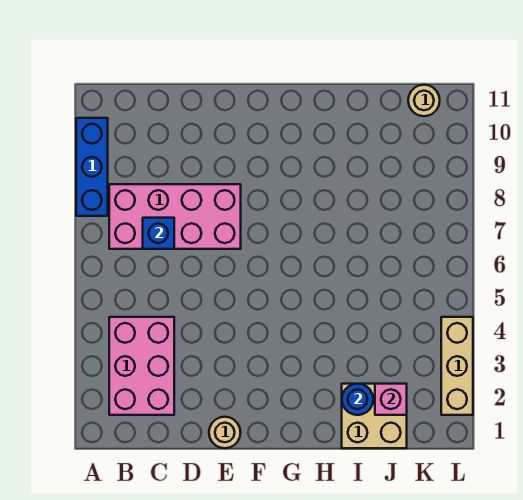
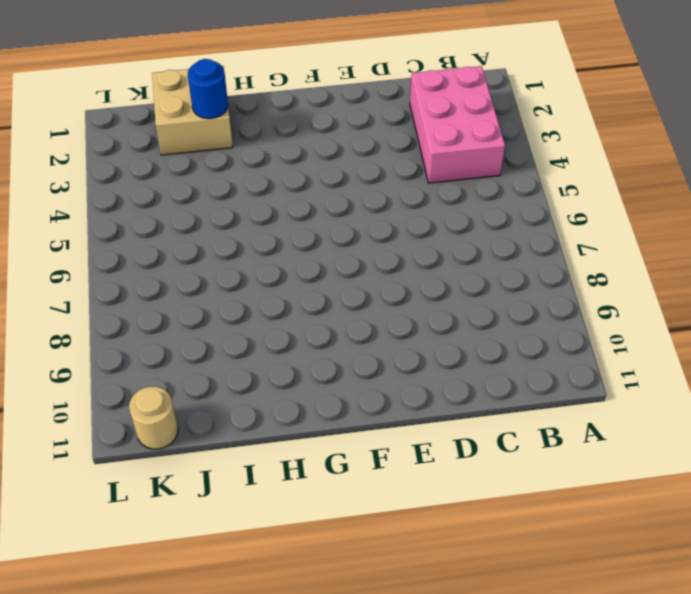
none -> blue 1x3 brick [76,118,108,216]
none -> pink 2x4 brick [109,184,241,249]

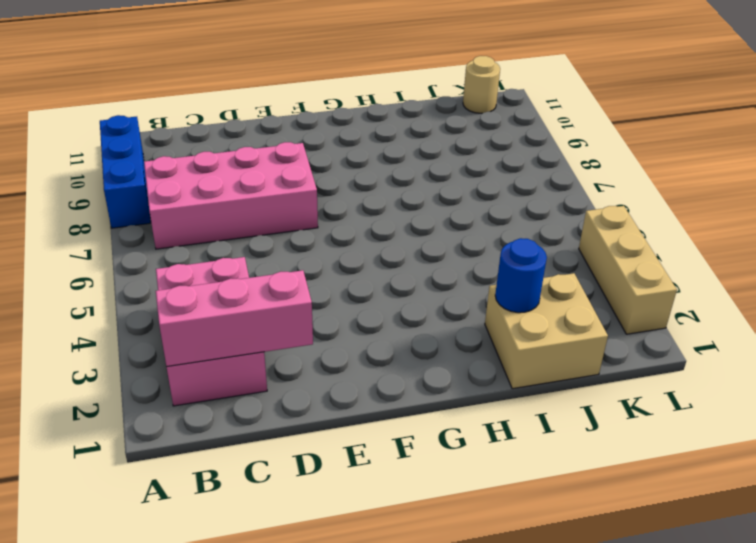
pink 1x3 brick [156,270,313,367] -> none
none -> tan 1x1 round brick [209,417,241,448]
none -> blue 1x1 brick [143,218,174,249]

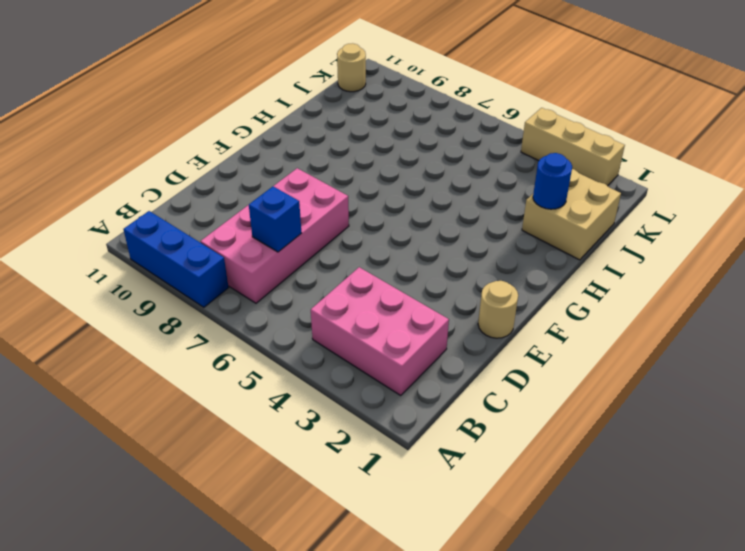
none -> pink 1x1 brick [375,384,407,415]

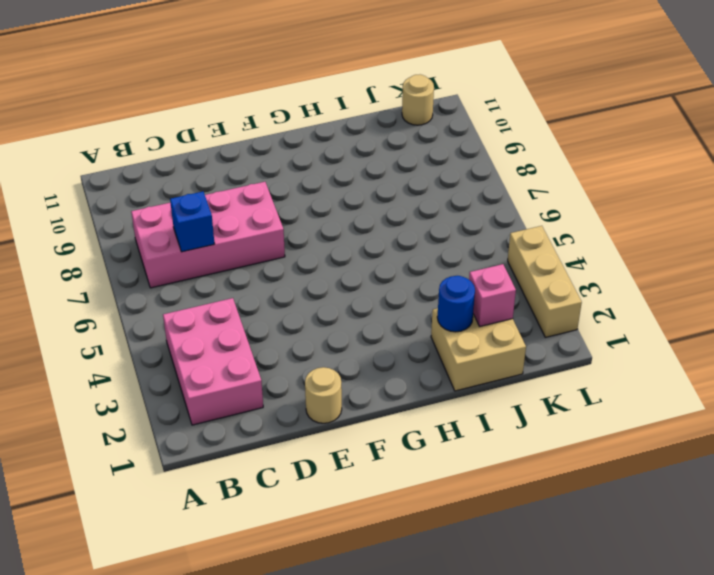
none -> blue 1x3 brick [76,118,108,216]

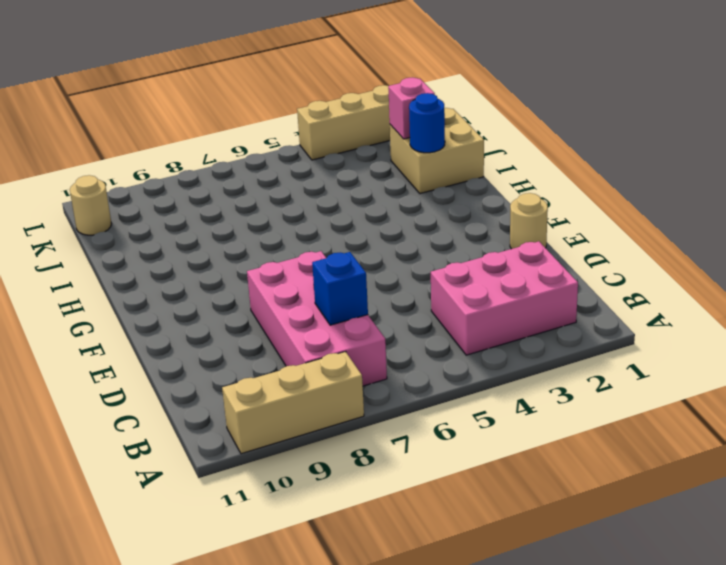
tan 1x3 brick [222,352,364,454] -> blue 1x3 brick [76,118,108,216]

